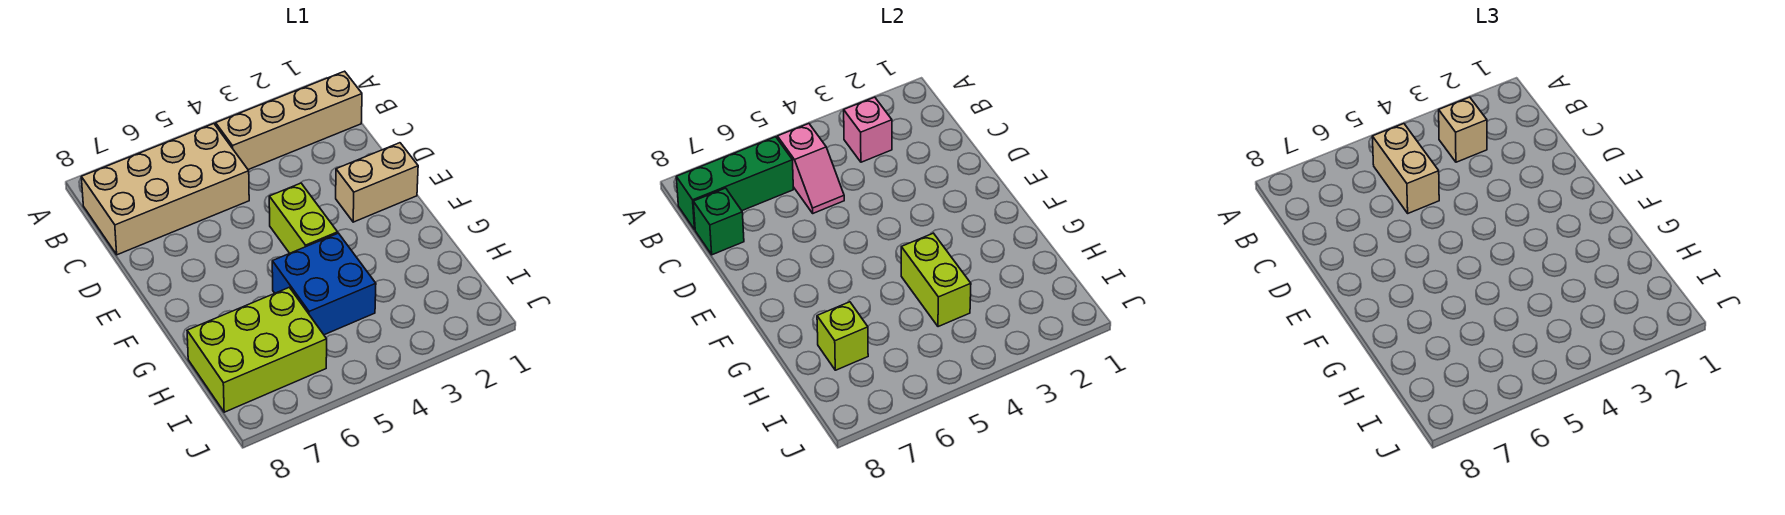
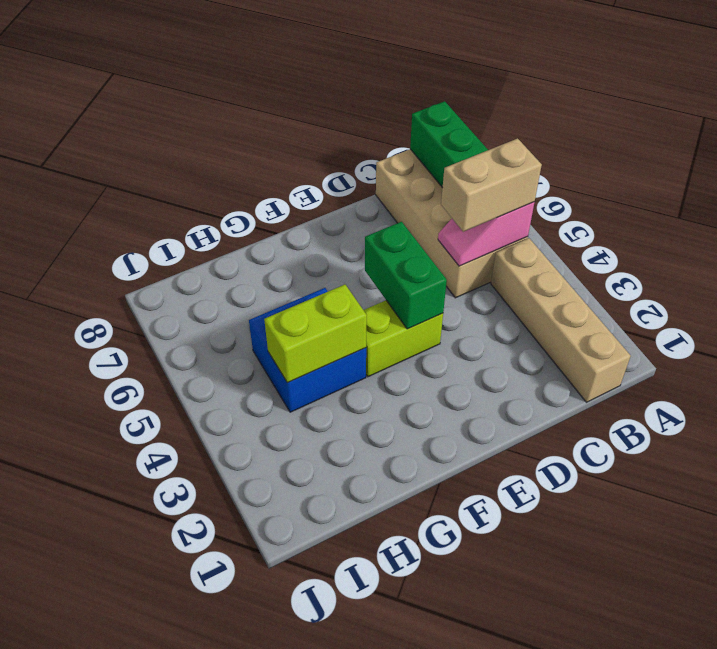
green 1x2 brick [365,222,447,329] -> none
none -> tan 1x2 brick [336,143,418,222]
none -> lime 2x3 brick [187,287,327,412]
none -> pink 1x1 brick [844,97,892,162]

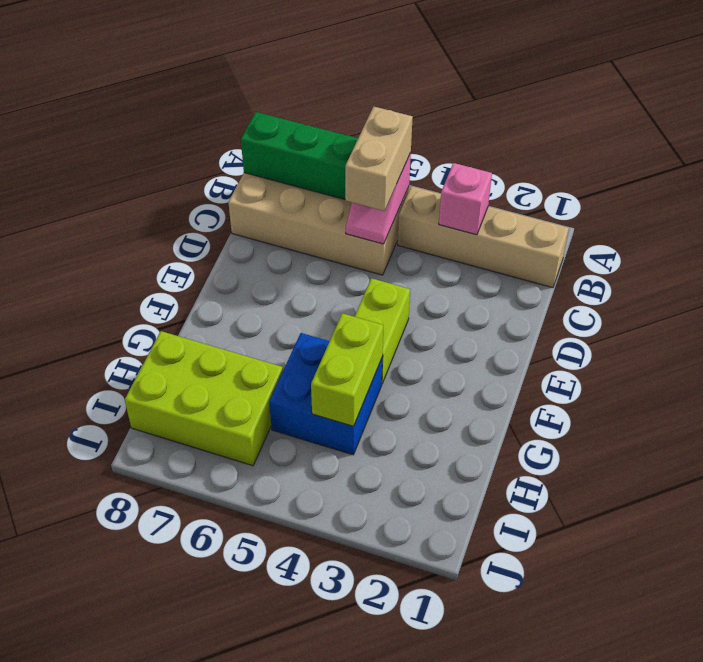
none -> tan 1x2 brick [336,143,418,222]
none -> green 1x1 brick [693,188,744,255]
none -> lime 1x1 brick [817,302,868,370]

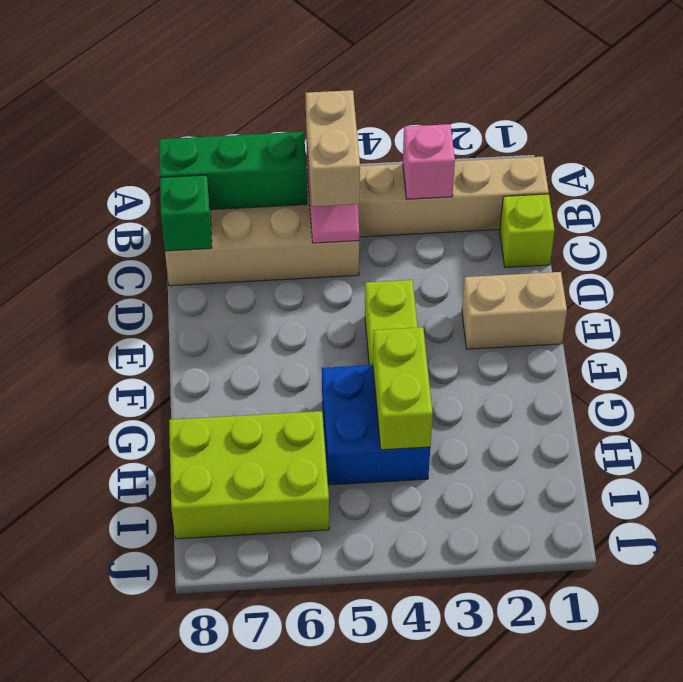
lime 1x1 brick [500,194,555,267] -> lime 1x1 brick moved to [817,302,868,370]
none -> tan 1x1 brick [1439,97,1487,162]

